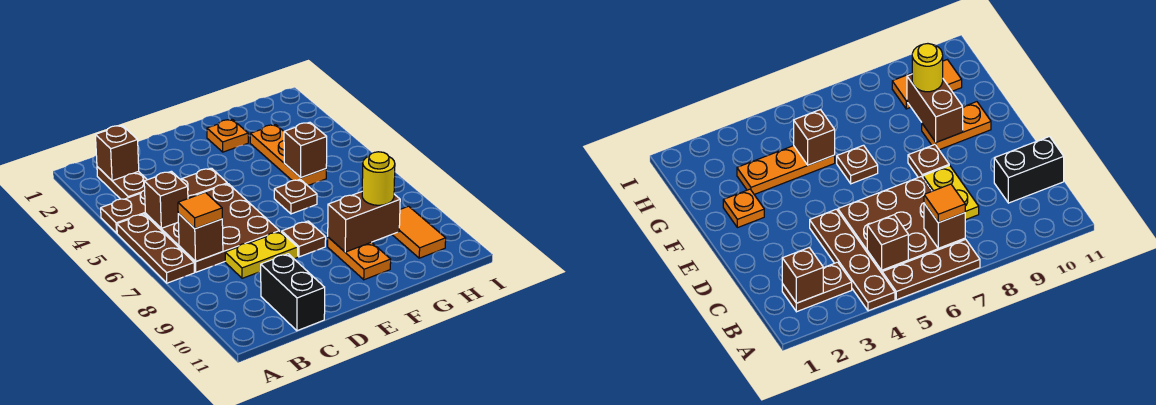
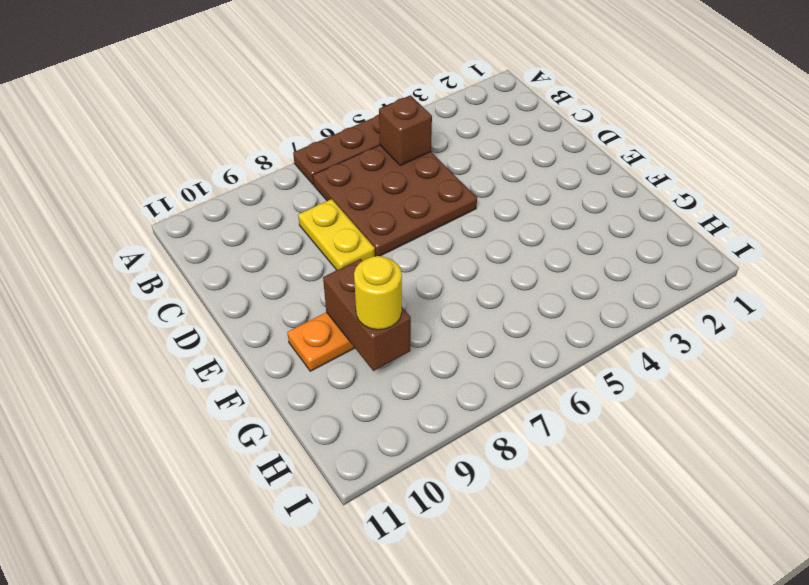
none -> brown 1x4 plate [101,168,227,233]
none -> brown 1x2 plate [97,167,147,199]
none -> black 1x2 brick [261,254,325,331]

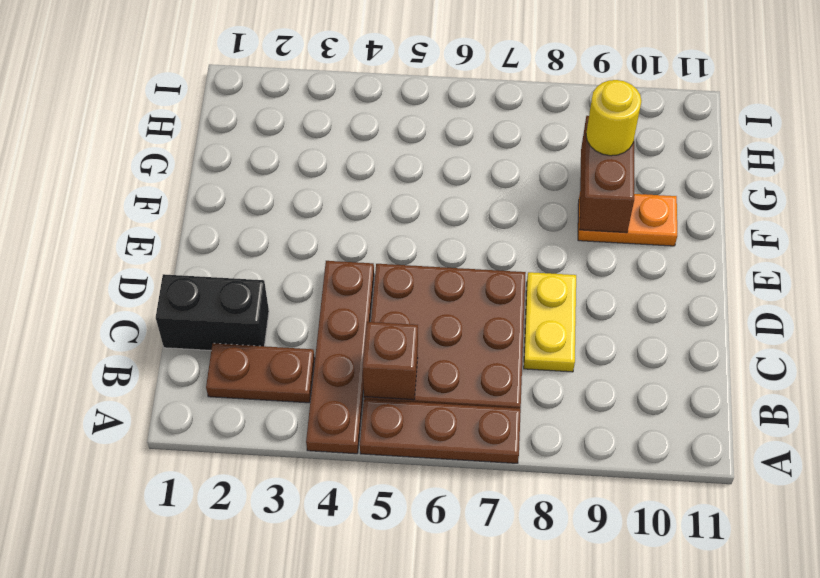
black 1x2 brick [156,274,269,350] -> black 1x2 brick moved to [261,254,325,331]
none -> brown 1x1 plate [282,221,326,257]
none -> orange 1x1 plate [207,119,248,152]
none -> brown 1x1 plate [274,179,317,214]

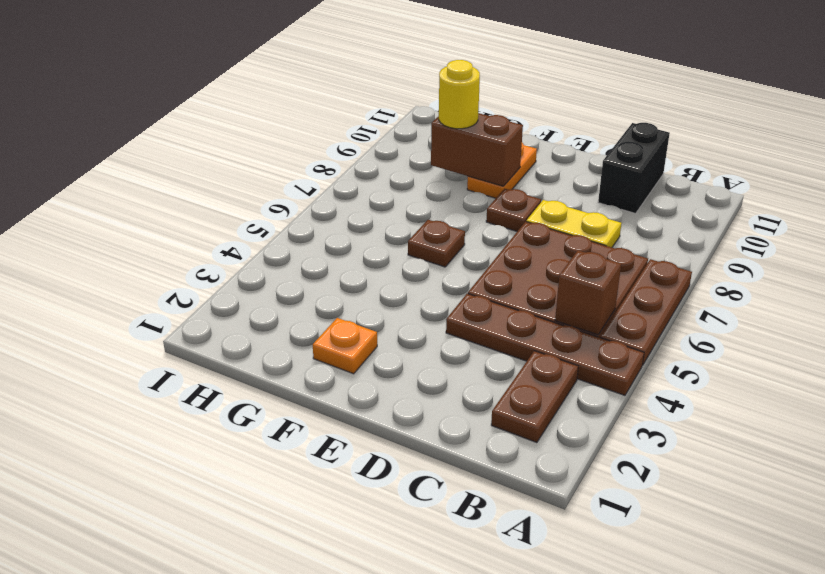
none -> orange 1x3 plate [250,125,326,186]
none -> orange 1x2 tile [392,206,446,258]
none -> brown 1x1 brick [96,125,139,181]

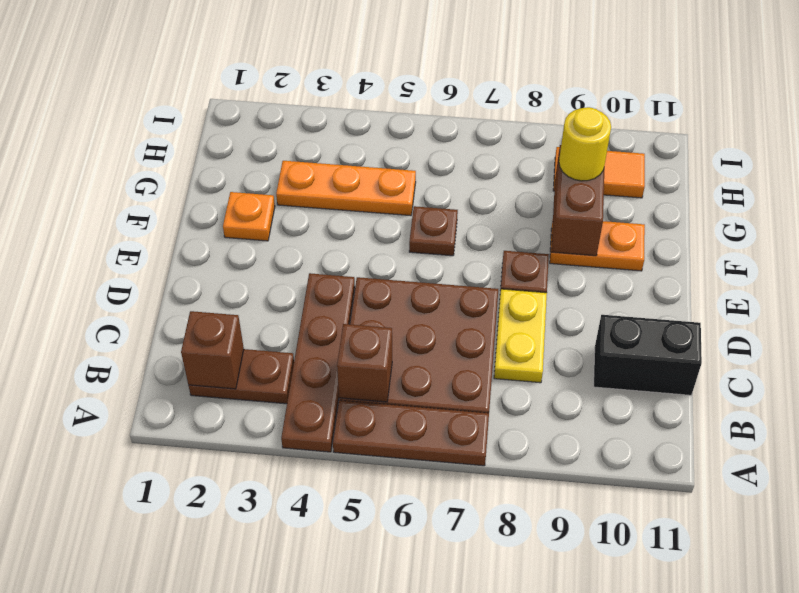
none -> brown 1x1 brick [178,214,223,262]
none -> brown 1x1 brick [284,122,327,177]
none -> orange 1x1 tile [178,192,222,229]

